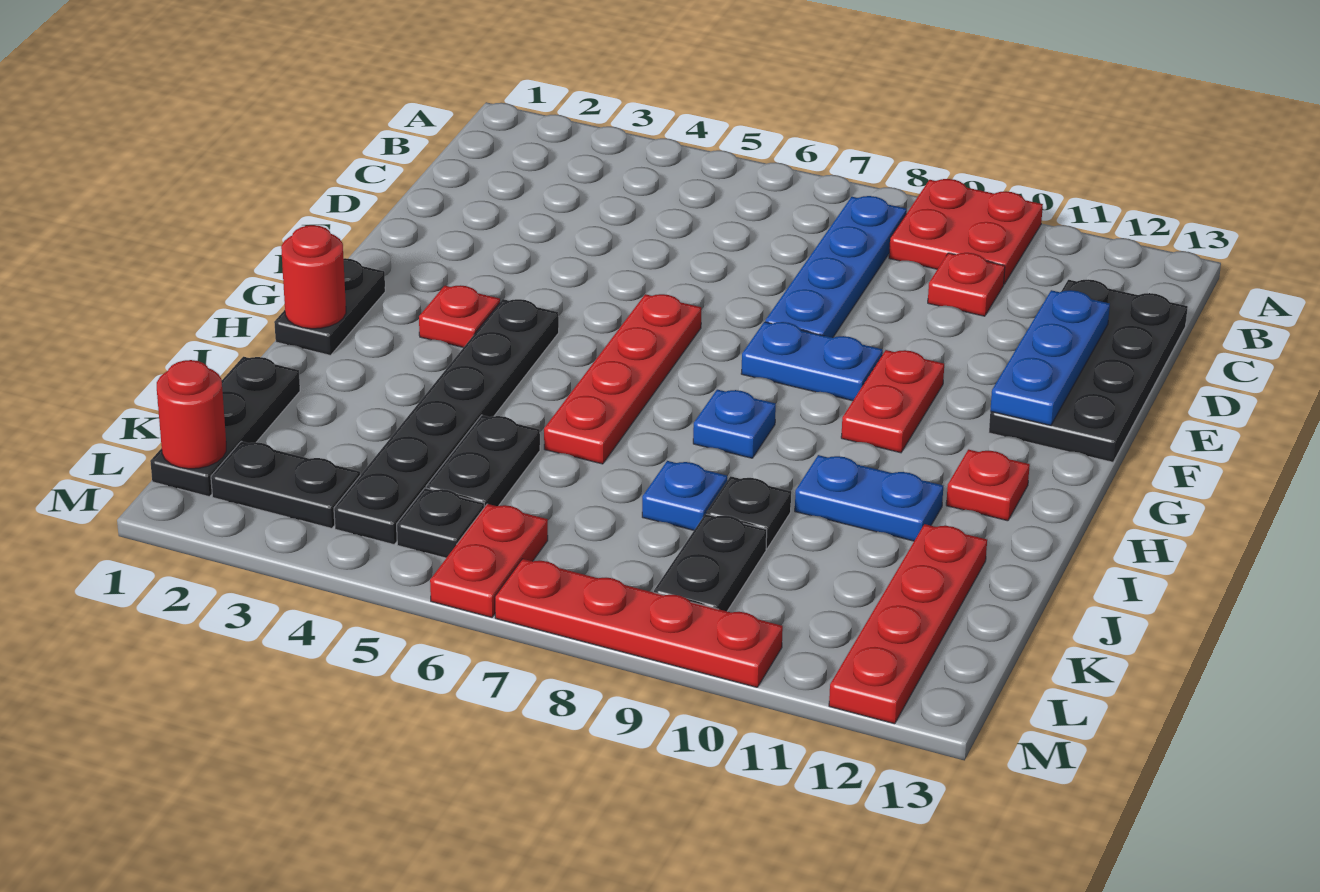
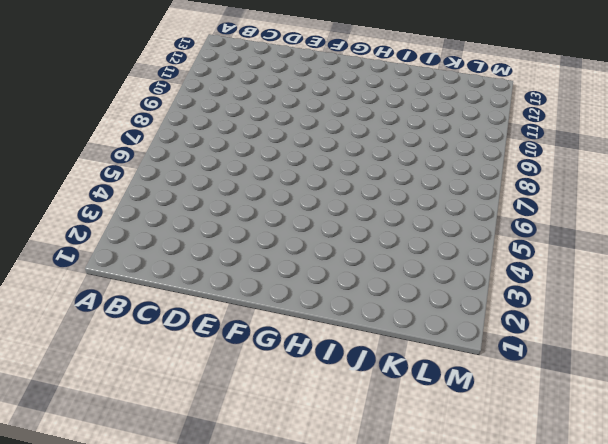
none -> red 2x2 plate [889,179,1043,284]
none -> blue 1x4 plate [765,196,907,338]
none -> red 1x1 plate [928,253,1005,316]

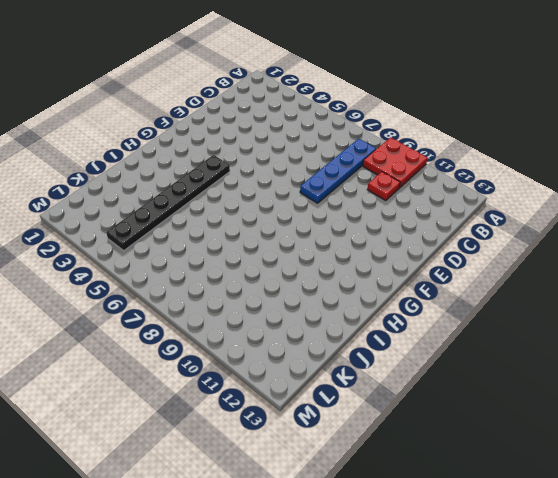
none -> black 2x4 plate [989,279,1188,462]
none -> red 1x4 plate [544,294,701,464]
none -> blue 1x2 plate [741,322,883,401]

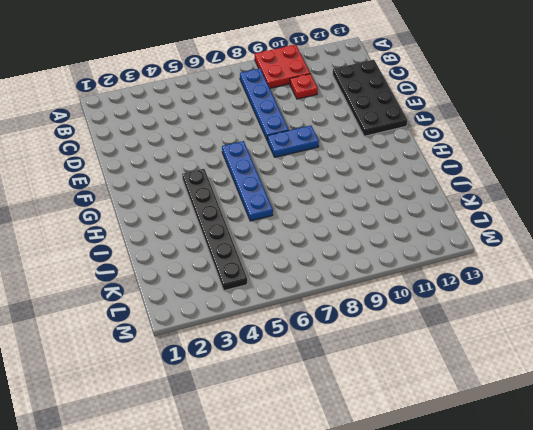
blue 1x4 plate [222,141,273,221] -> red 1x4 plate [544,294,701,464]
none -> red 1x2 plate [841,350,944,453]
none -> black 1x2 plate [274,258,385,355]
none -> red 1x1 plate [419,285,500,348]

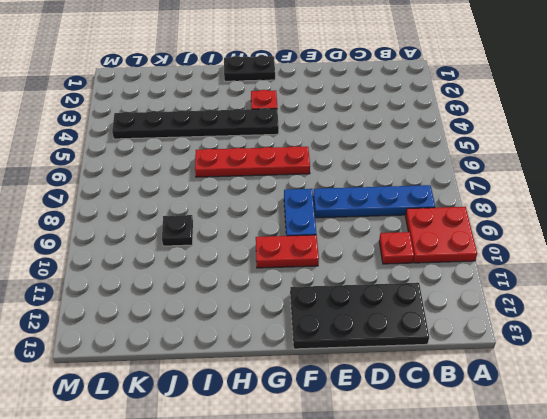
none -> blue 1x1 plate [693,390,776,458]
none -> red 1x1 plate [946,450,1030,521]
none -> blue 1x2 plate [795,455,943,541]

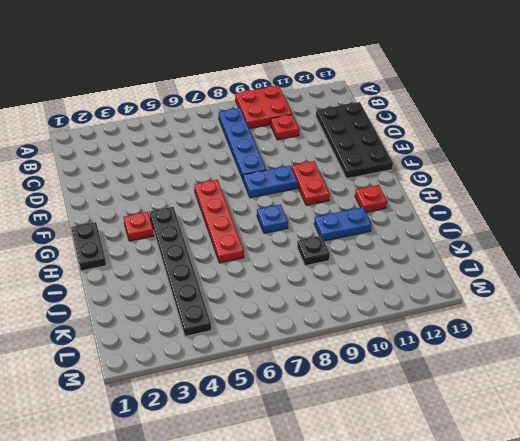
none -> black 1x3 plate [150,357,300,497]
none -> black 1x2 plate [426,415,540,507]
none -> blue 1x1 plate [642,461,727,530]

